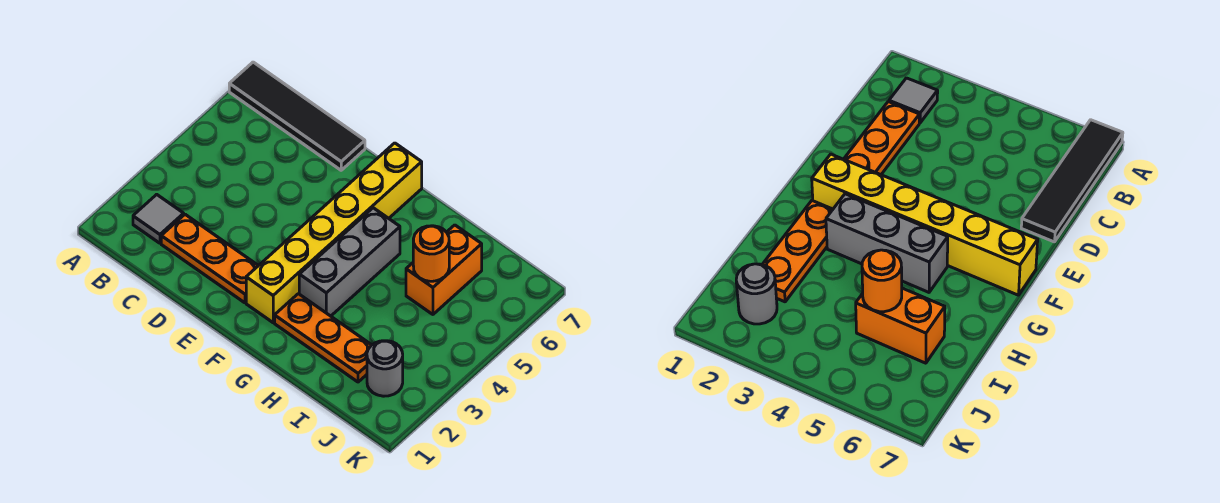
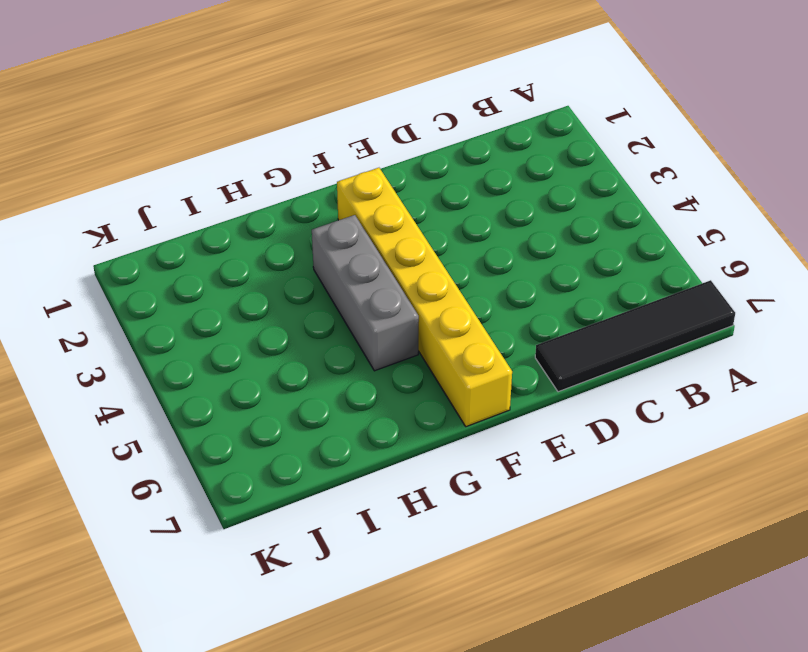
none -> grey 1x1 tile [133,194,184,243]
none -> orange 1x3 plate [161,214,258,303]

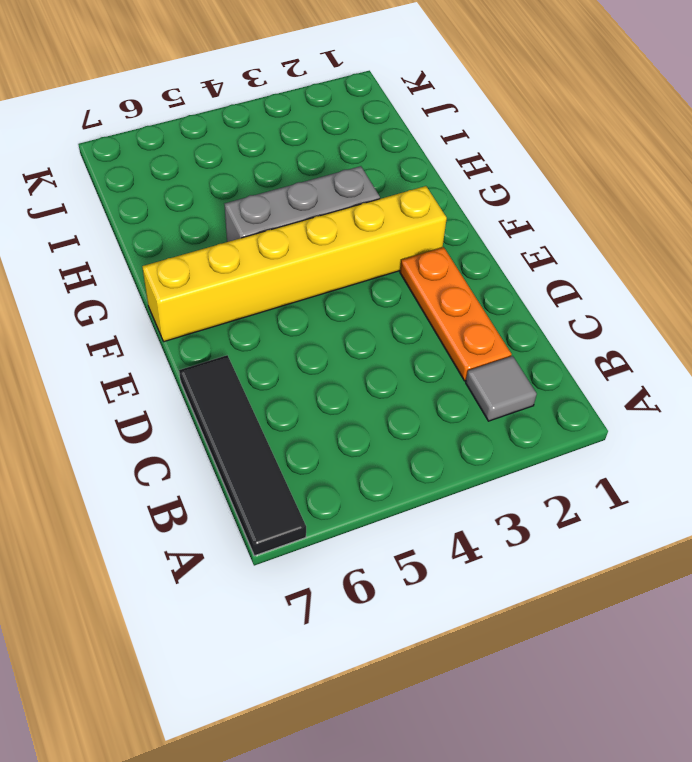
none -> orange 1x3 plate [275,294,371,382]
none -> orange 1x2 brick [406,225,482,314]

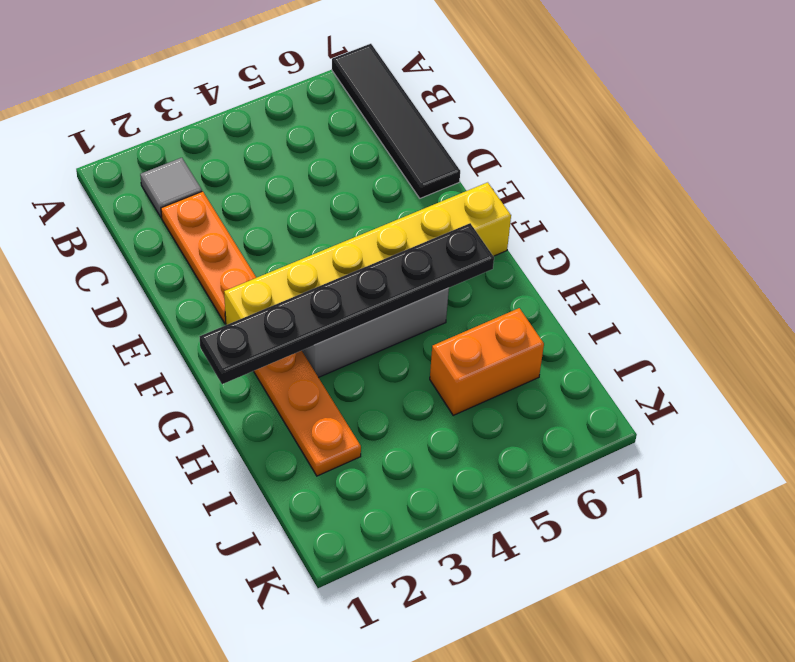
black 1x6 plate [200,223,494,384] -> none
none -> grey 1x1 round brick [367,341,403,396]
none -> orange 1x1 round brick [413,226,449,281]

